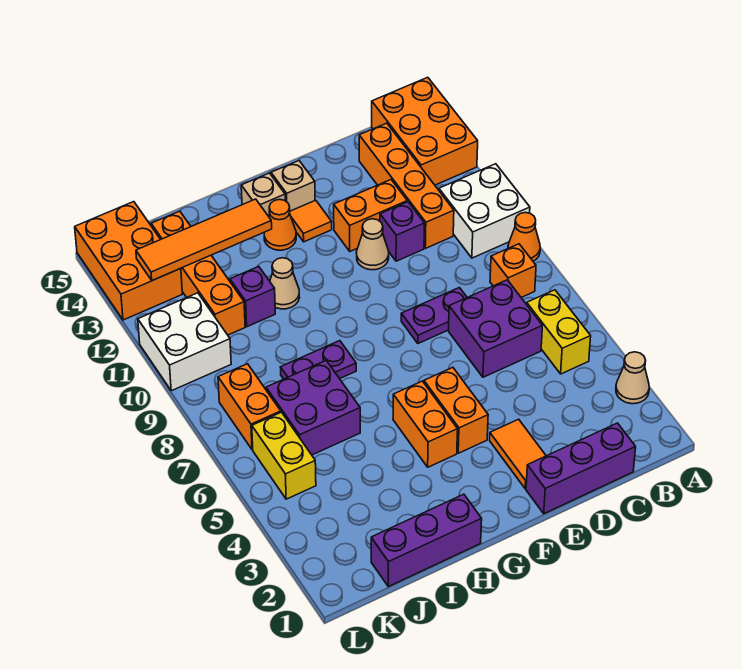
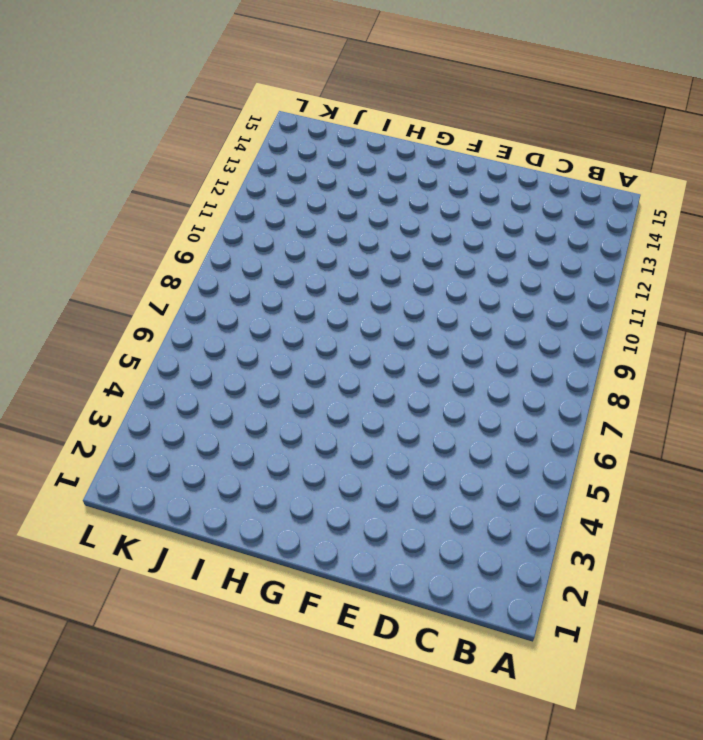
none -> tan 1x1 cone [616,352,649,404]
none -> orange 1x1 cone [508,213,540,261]
none -> white 2x2 brick [439,164,530,258]
none -> orange 2x3 brick [372,77,478,185]

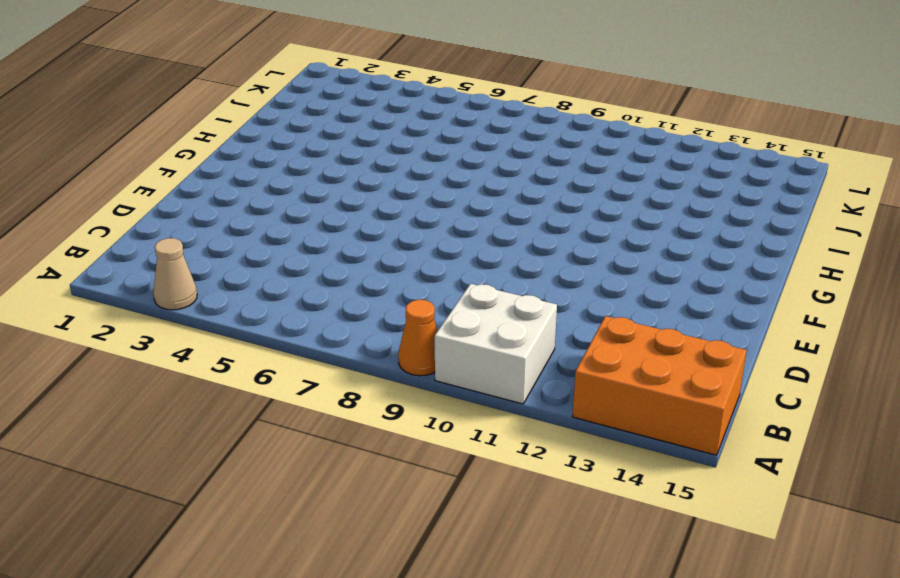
none -> yellow 1x2 brick [527,290,591,374]
none -> orange 1x1 brick [490,244,536,297]
none -> purple 1x3 brick [526,423,636,514]
none -> purple 2x2 brick [449,280,542,377]

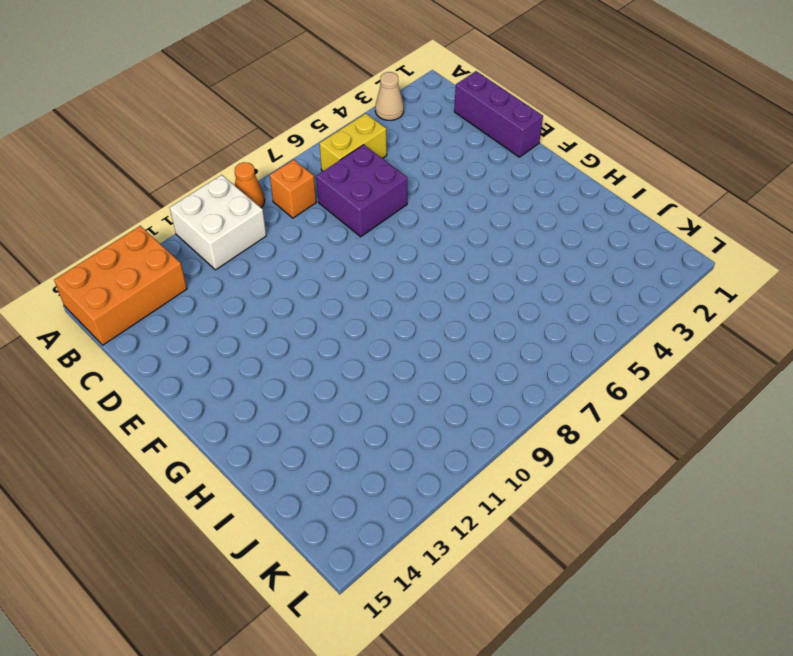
none -> orange 1x4 brick [359,123,454,248]
none -> purple 1x2 plate [401,288,467,343]
none -> purple 1x1 brick [380,202,424,261]
none -> orange 1x2 brick [334,180,407,251]

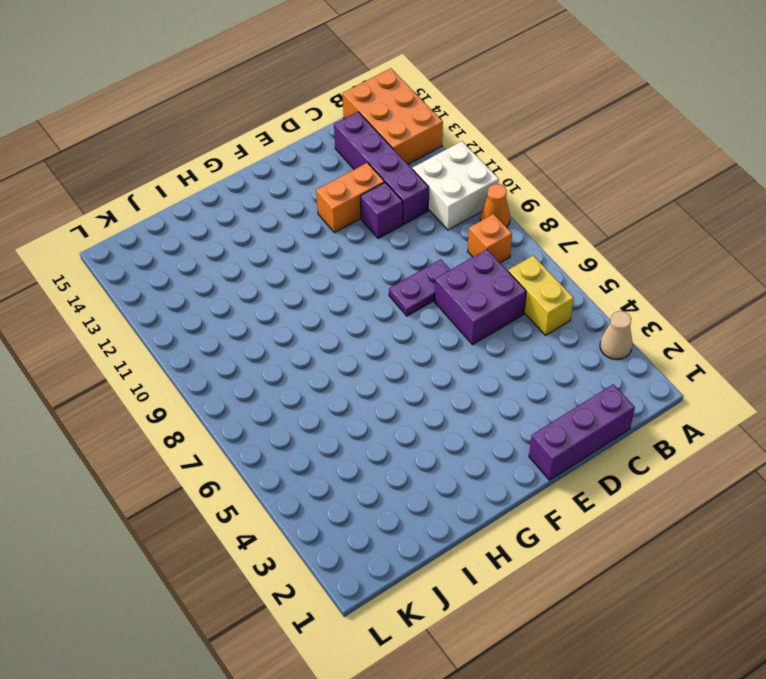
purple 1x4 brick [334,112,429,224] -> orange 1x4 brick [359,123,454,248]
none -> orange 1x2 tile [490,419,546,489]
none -> tan 1x1 cone [356,219,389,270]
none -> orange 1x2 brick [424,367,488,453]
none -> orange 1x1 tile [290,200,332,242]

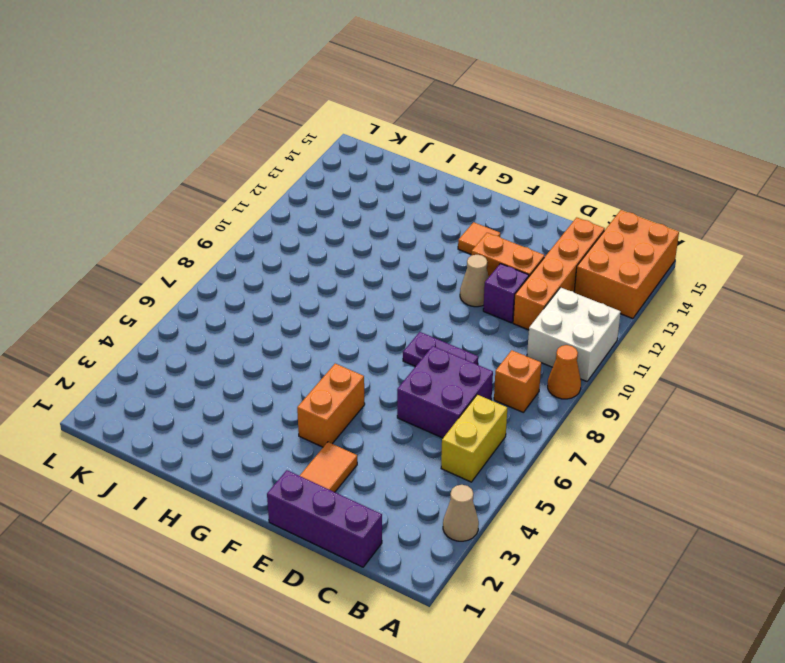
none -> tan 1x1 brick [271,161,315,211]
none -> orange 1x2 brick [393,381,458,467]
none -> orange 1x1 cone [264,199,296,250]
none -> tan 1x1 brick [241,173,285,216]

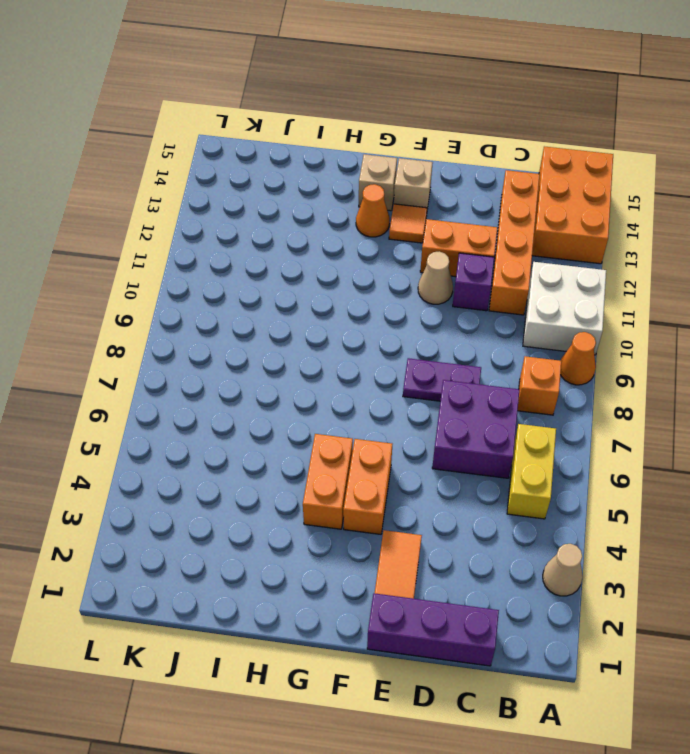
none -> purple 1x3 brick [371,494,482,587]
none -> purple 1x2 plate [280,341,356,379]
none -> tan 1x1 cone [270,258,300,309]
none -> purple 2x2 brick [266,361,360,455]

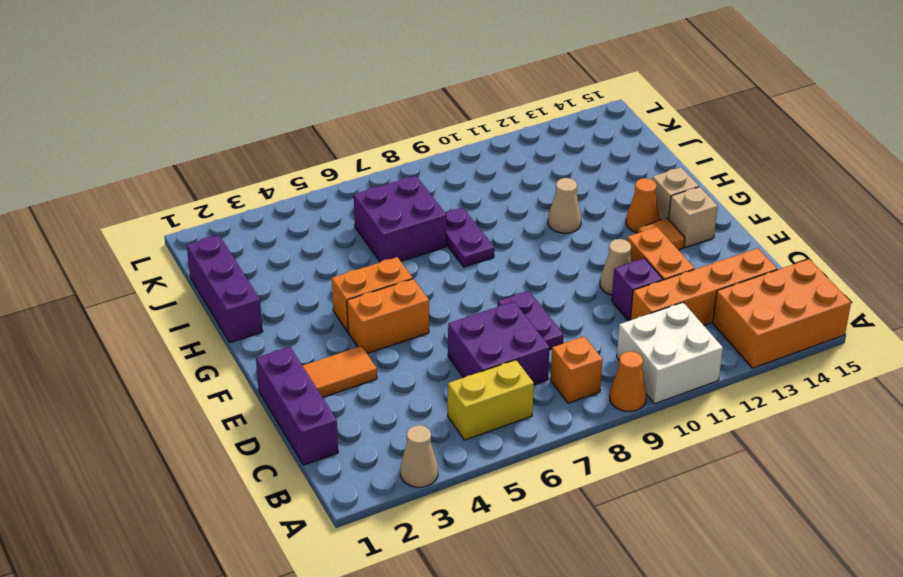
none -> purple 1x1 brick [230,266,275,327]
none -> orange 1x4 brick [151,211,245,335]
none -> yellow 1x2 brick [252,412,316,499]
none -> orange 1x2 brick [218,364,281,450]

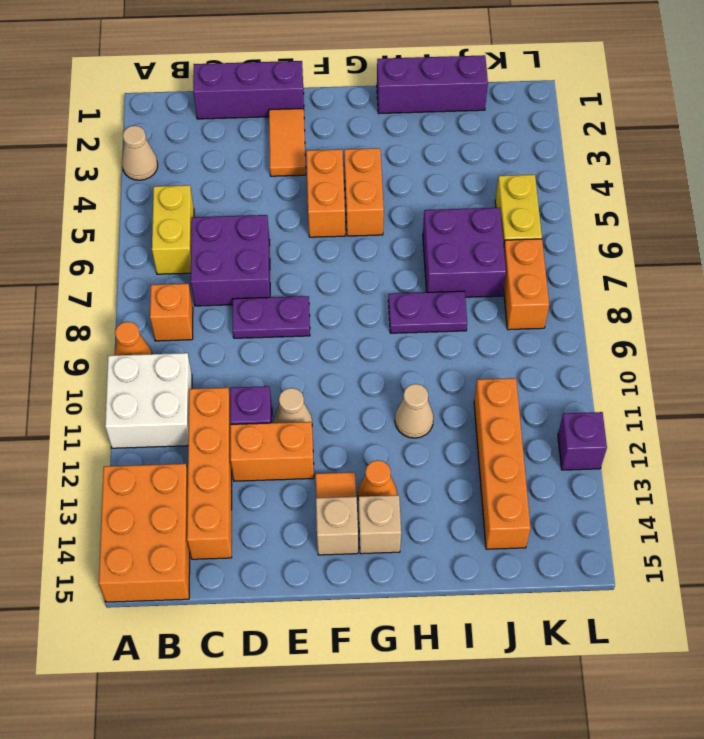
purple 1x1 brick [558,412,607,470] -> purple 1x1 brick moved to [230,266,275,327]
none -> white 2x2 brick [138,293,231,391]
none -> orange 2x3 brick [75,202,182,320]
none -> orange 1x4 tile [136,199,272,281]

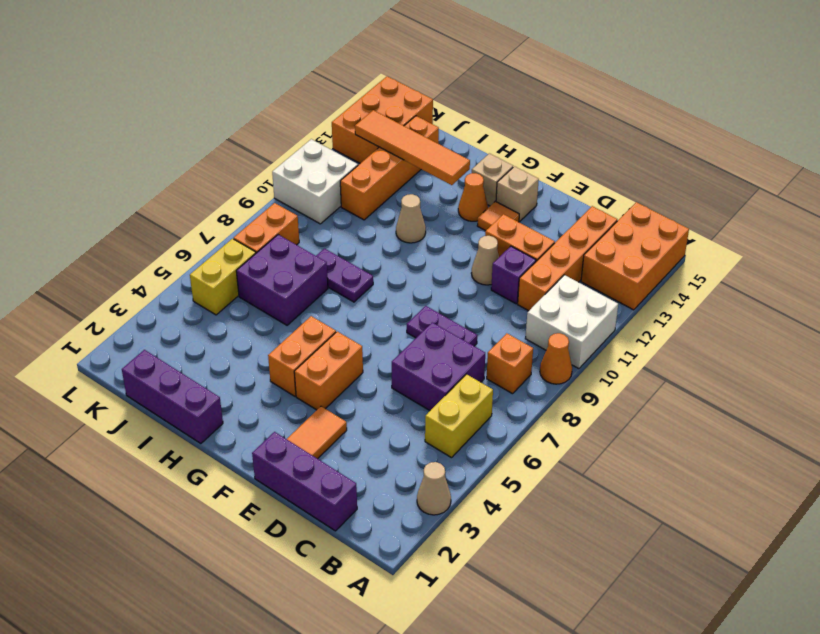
none -> purple 1x1 brick [230,266,275,327]

